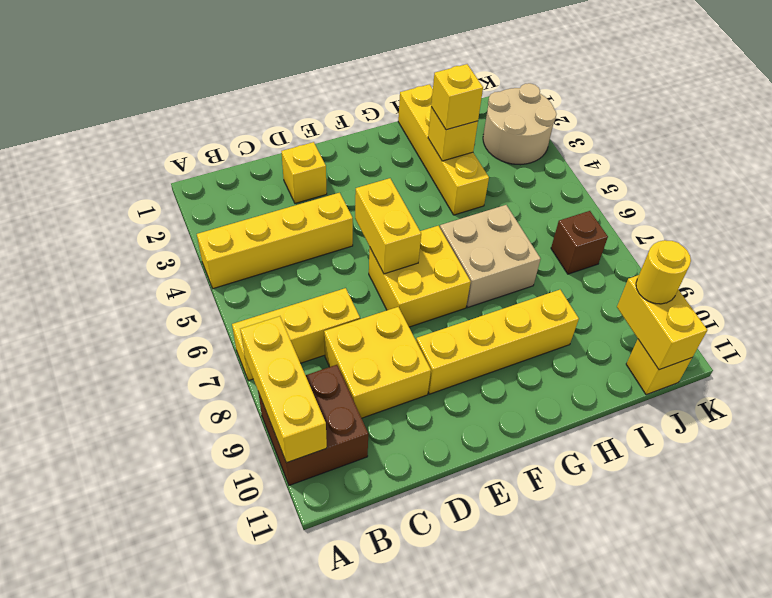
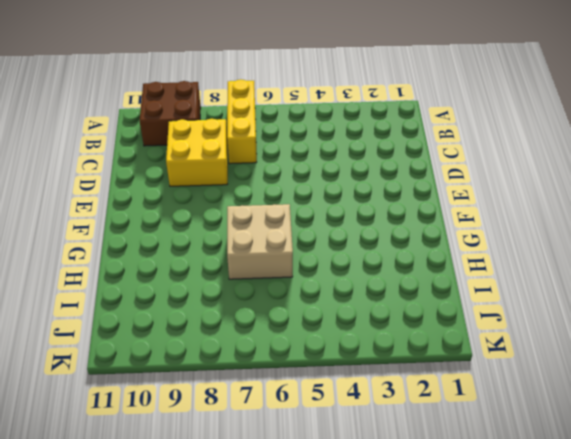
none -> yellow 1x4 brick [197,193,353,289]
none -> yellow 1x1 brick [281,142,327,203]
none -> yellow 2x2 brick [369,226,471,327]

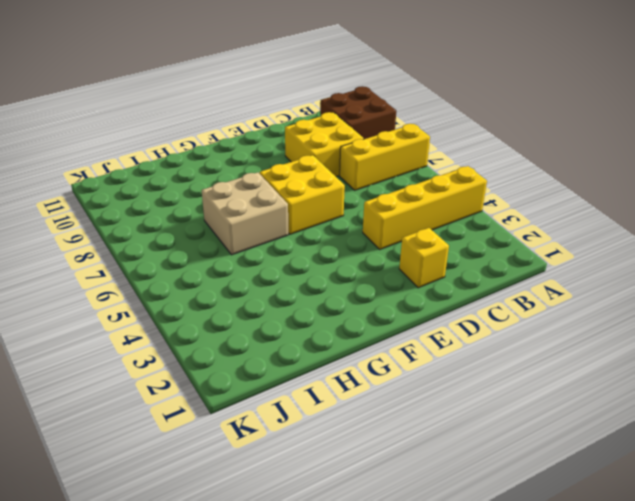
none -> yellow 1x4 brick [416,290,579,394]
none -> yellow 1x4 brick [398,84,489,215]
none -> tan 2x2 round brick [483,83,557,165]

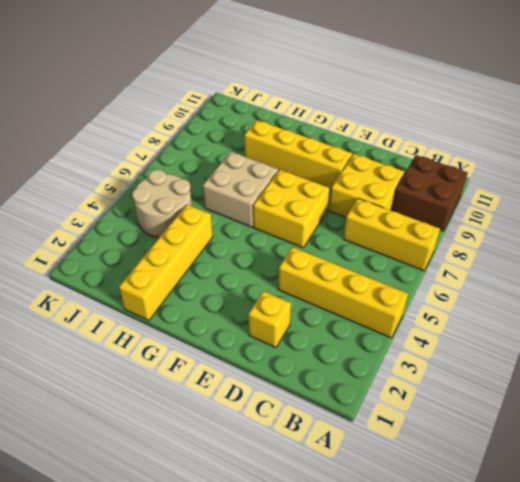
tan 2x2 round brick [132,170,192,237] -> tan 2x2 round brick moved to [483,83,557,165]
none -> brown 1x1 brick [551,211,608,274]
none -> yellow 1x1 brick [626,339,692,395]
none -> yellow 1x3 brick [240,316,327,463]

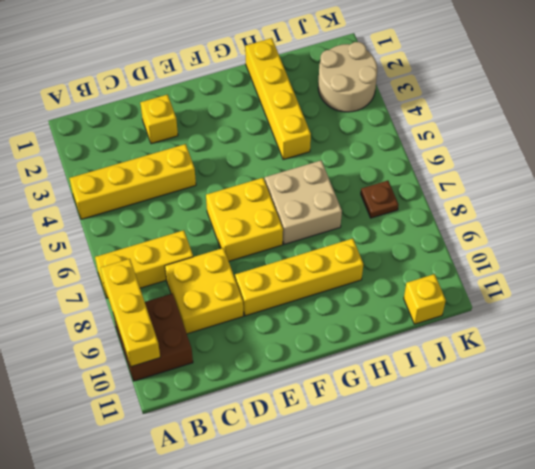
brown 1x1 plate [361,181,398,218] -> brown 1x1 brick [551,211,608,274]
none -> yellow 1x2 brick [355,178,421,274]
none -> yellow 1x1 brick [428,107,478,161]
none -> yellow 1x2 brick [617,275,707,370]

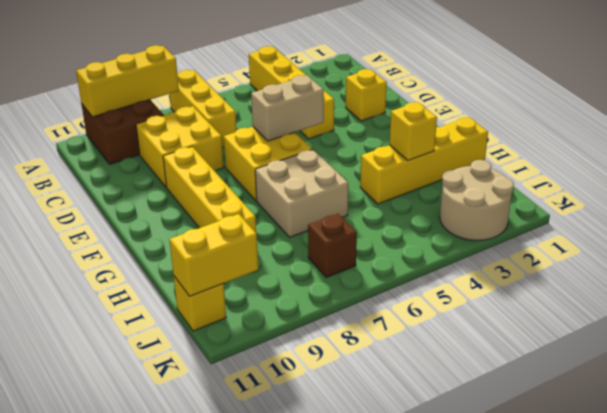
tan 1x2 brick [251,75,324,141] -> yellow 1x2 brick [355,178,421,274]
none -> yellow 1x1 brick [431,64,483,130]
none -> yellow 1x1 round brick [636,240,691,304]

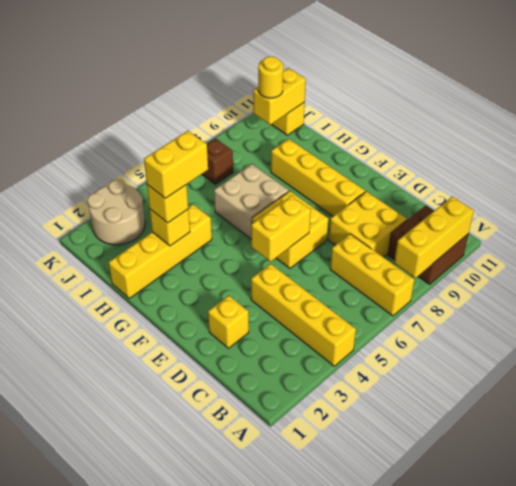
yellow 1x2 brick [144,131,208,198] -> none

